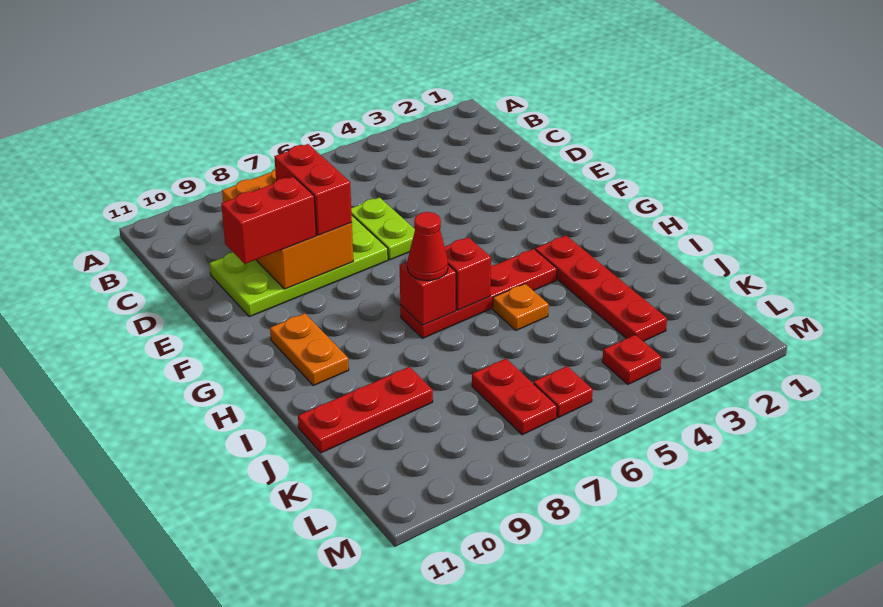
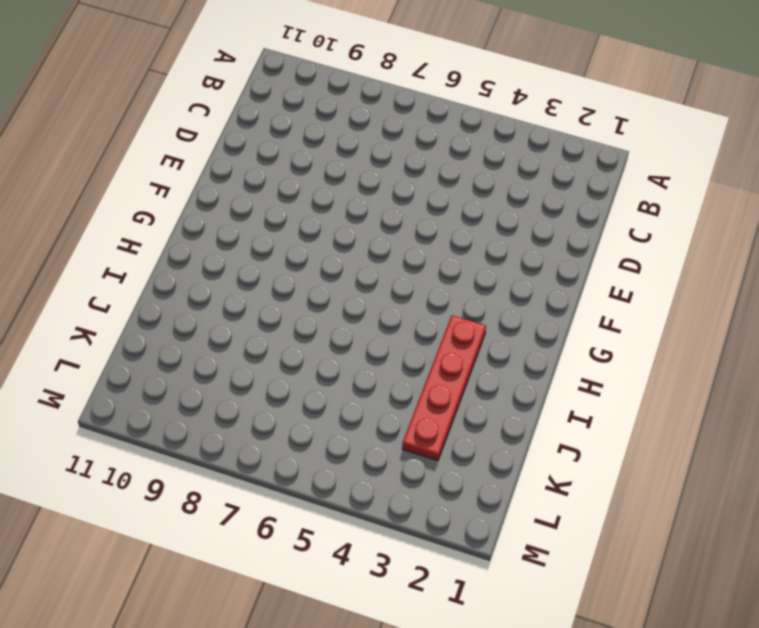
none -> lime 1x2 plate [351,197,415,260]
none -> lime 2x4 plate [209,216,388,317]
none -> orange 1x2 plate [270,313,349,386]

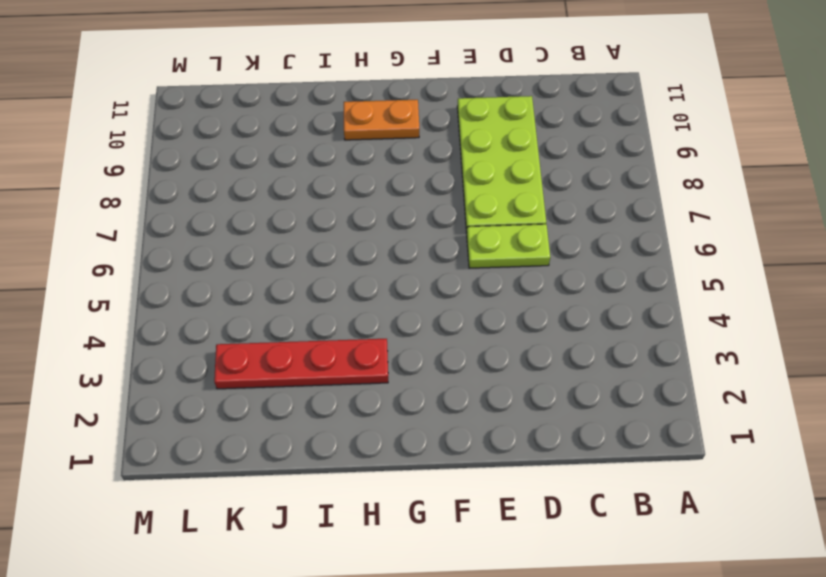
none -> red 1x4 plate [400,249,557,338]
none -> orange 1x1 plate [493,284,549,330]
none -> red 1x3 plate [298,367,433,453]

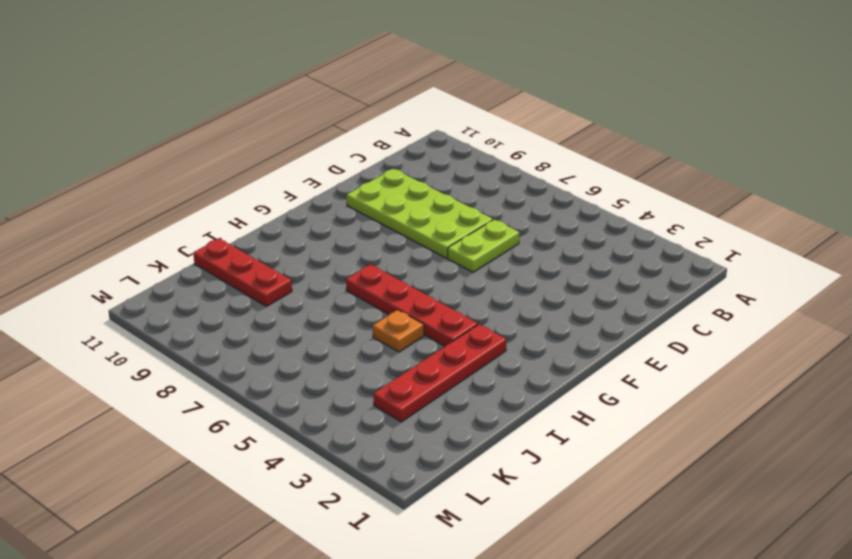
none -> orange 1x2 plate [270,313,349,386]
none -> red 1x2 plate [472,359,557,435]
none -> red 1x1 plate [602,335,661,384]

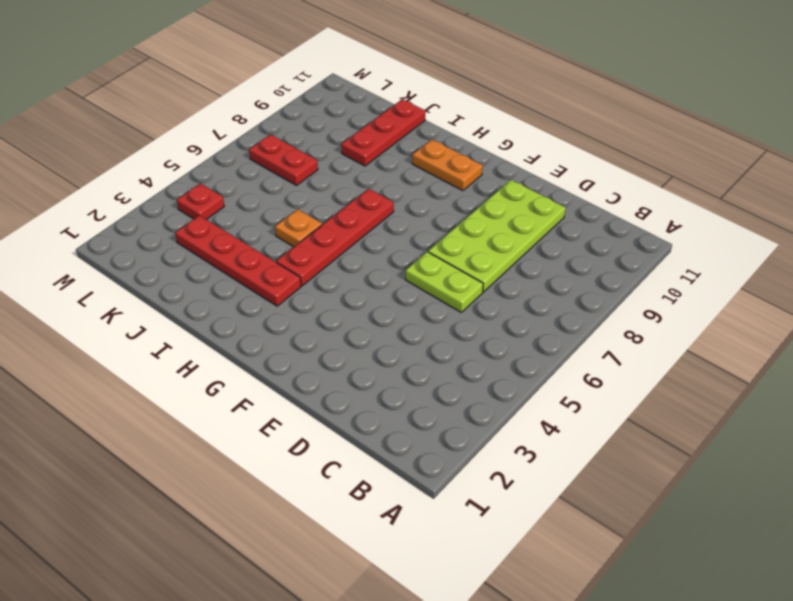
none -> red 1x1 plate [533,366,593,418]
none -> orange 2x3 brick [222,169,353,289]
none -> red 1x1 brick [445,237,491,310]

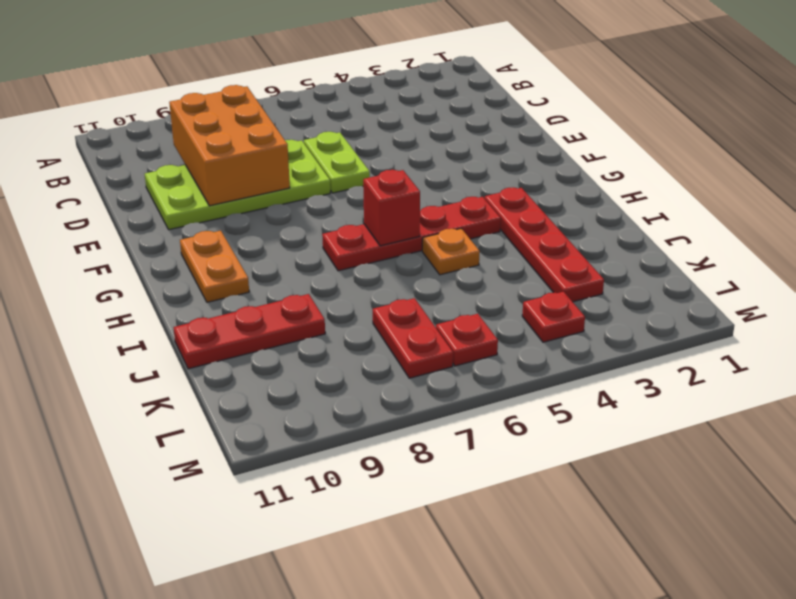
none -> red 1x1 brick [400,262,456,326]
none -> red 1x2 brick [274,144,352,235]
none -> red 1x2 brick [221,177,316,264]

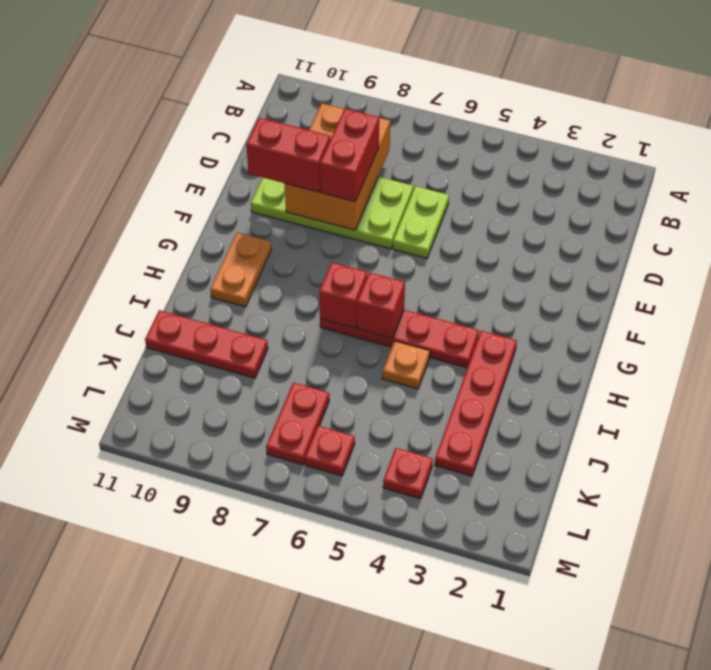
none -> red 1x1 cone [407,212,448,281]

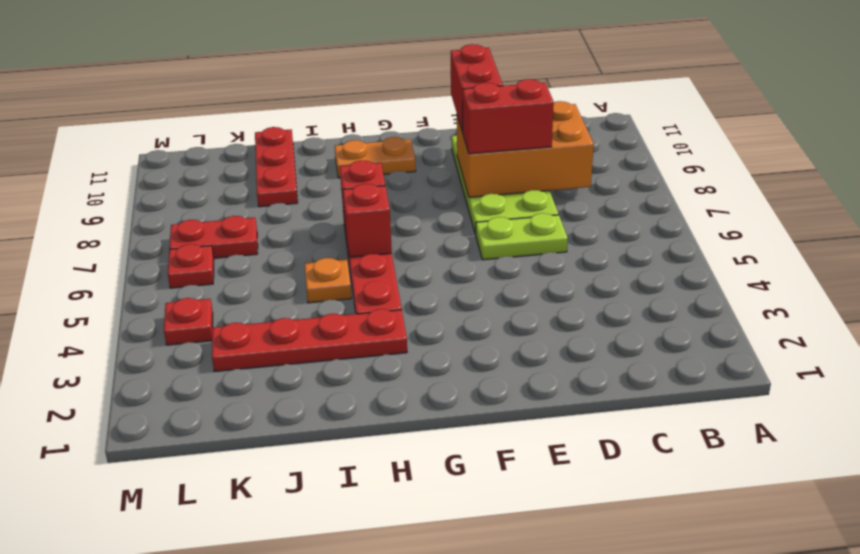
none -> red 1x1 cone [407,212,448,281]

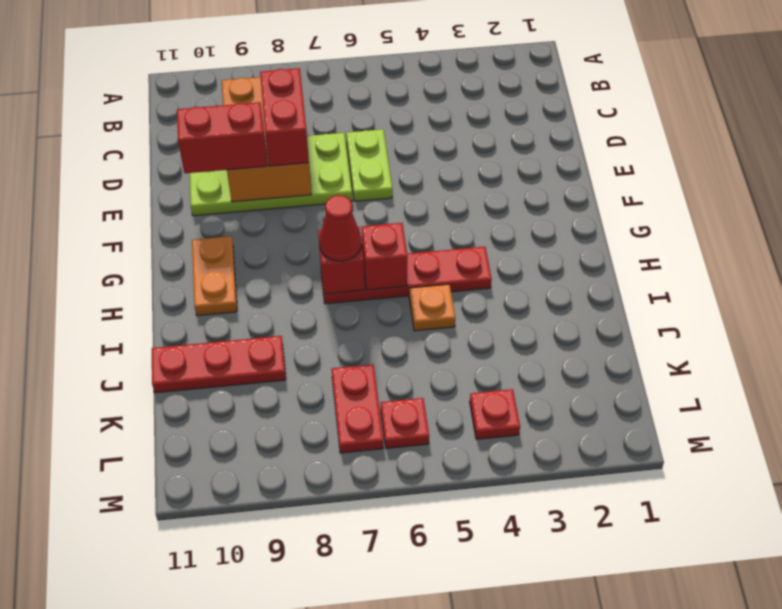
none -> red 1x4 plate [535,236,667,341]

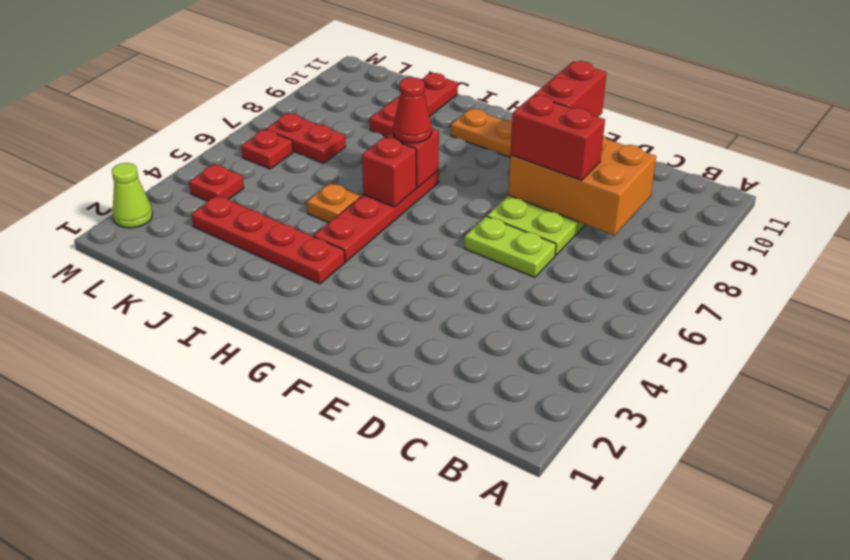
lime 1x1 cone [112,163,152,228] -> none

